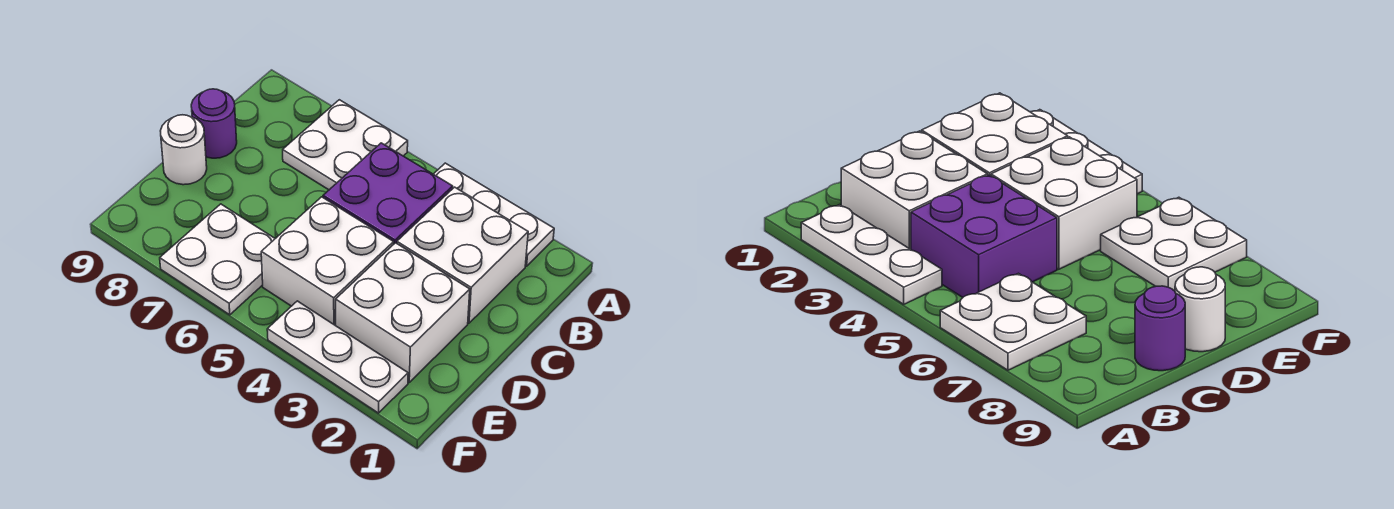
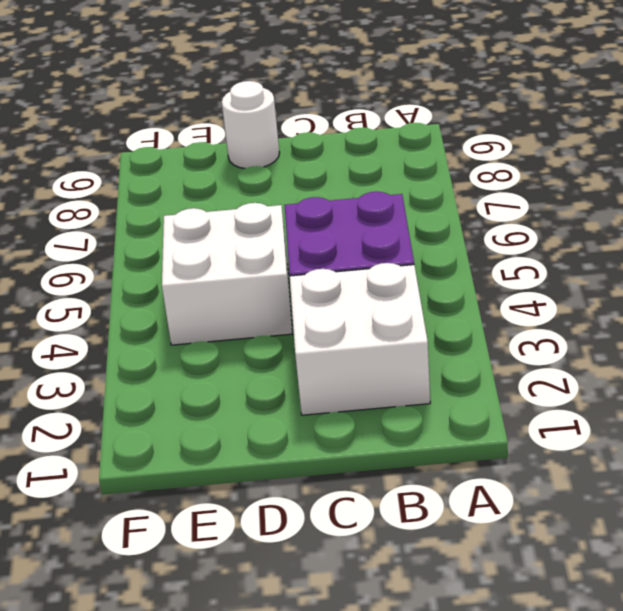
none -> white 1x3 plate [434,163,554,266]
none -> white 2x2 plate [283,100,408,190]

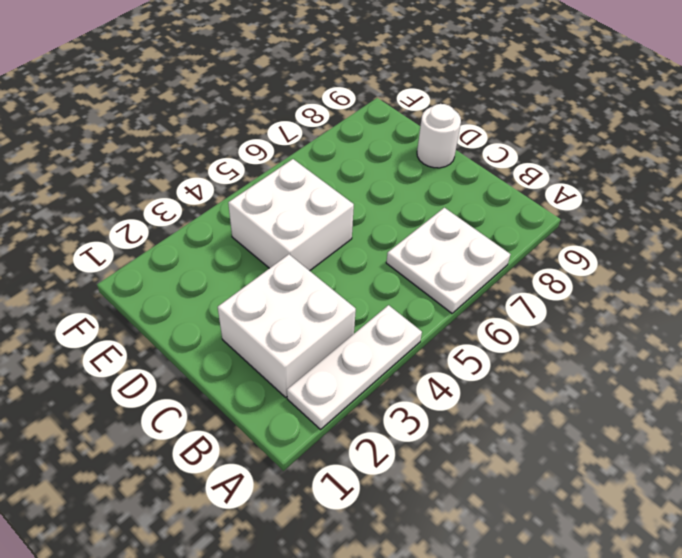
none -> purple 2x2 brick [323,143,453,244]
none -> purple 1x1 round brick [191,89,237,158]

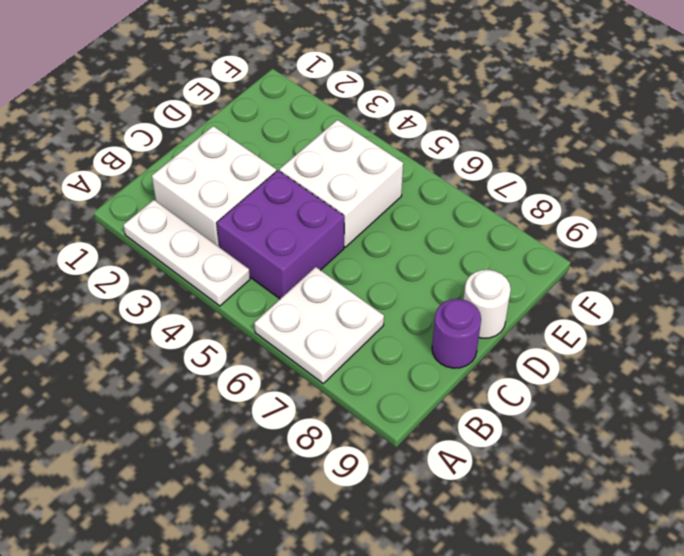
none -> white 2x2 brick [336,243,470,382]
none -> white 2x2 plate [160,204,275,315]

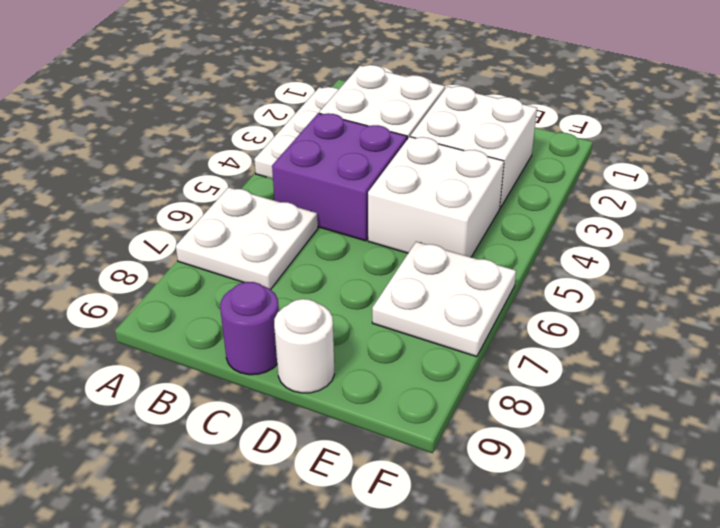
none -> white 1x3 plate [267,301,408,413]

